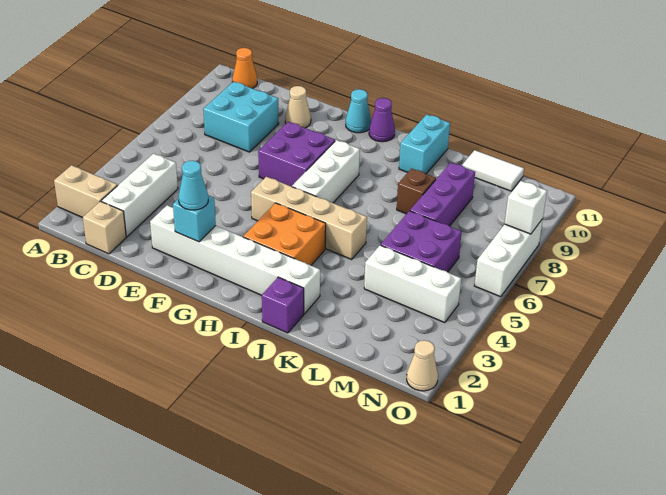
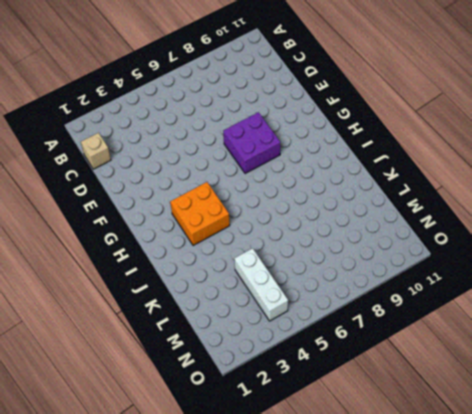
none -> tan 1x2 brick [54,165,118,218]
none -> orange 1x1 cone [232,48,257,88]
none -> white 1x3 brick [101,154,178,237]

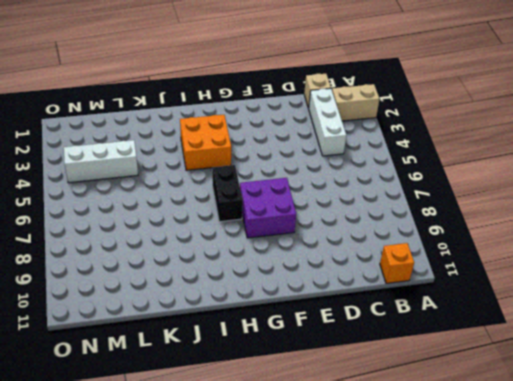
orange 1x1 brick [380,243,414,283] -> orange 1x1 cone [232,48,257,88]
black 1x2 brick [212,165,243,222] -> white 1x3 brick [292,140,360,203]
none -> cyan 2x2 brick [203,81,279,152]
none -> white 1x6 brick [150,205,320,314]
none -> tan 1x1 cone [285,86,311,128]

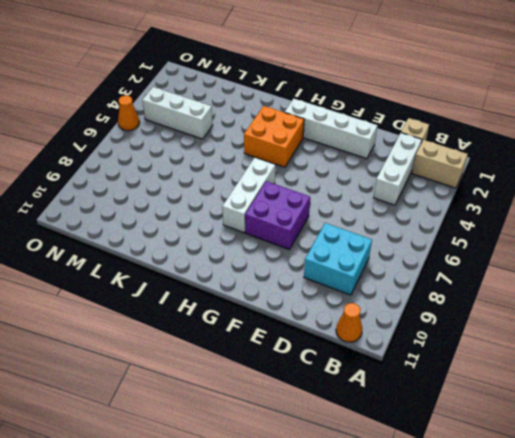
white 1x4 brick [285,99,377,159] -> white 1x6 brick [150,205,320,314]
orange 1x1 cone [118,95,140,131] -> none
none -> tan 1x1 cone [285,86,311,128]
none -> tan 1x4 brick [251,177,367,259]
none -> cyan 1x1 cone [346,89,371,133]

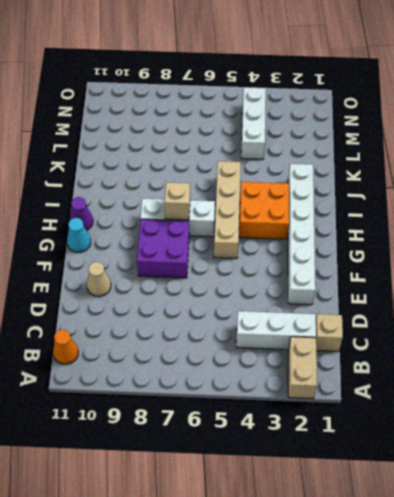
tan 1x1 brick [165,182,190,220] -> none
none -> cyan 2x2 brick [203,81,279,152]
none -> purple 1x1 brick [262,277,304,333]
none -> cyan 1x2 brick [399,114,450,174]

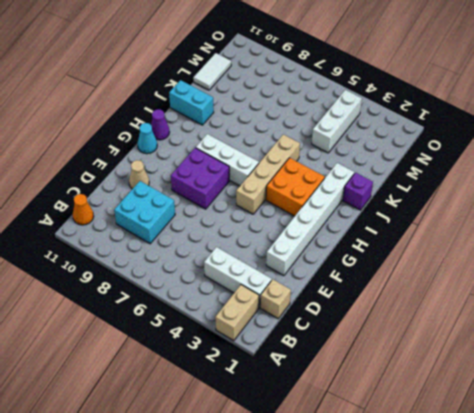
none -> brown 1x1 brick [397,169,436,214]
none -> purple 2x2 brick [381,211,462,272]
none -> purple 1x3 brick [410,163,475,226]

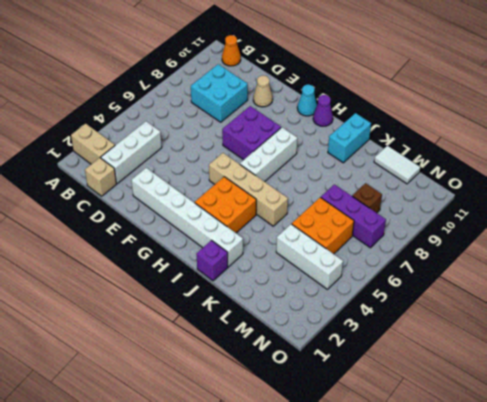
orange 2x2 brick [292,197,354,254] -> purple 2x2 brick [381,211,462,272]
purple 1x3 brick [321,184,386,248] -> purple 1x3 brick turned to [410,163,475,226]
brown 1x1 brick [352,183,382,213] -> brown 1x1 brick moved to [397,169,436,214]
none -> tan 1x1 cone [407,340,438,391]
none -> white 1x3 brick [474,219,543,297]
none -> cyan 1x1 brick [173,195,216,242]

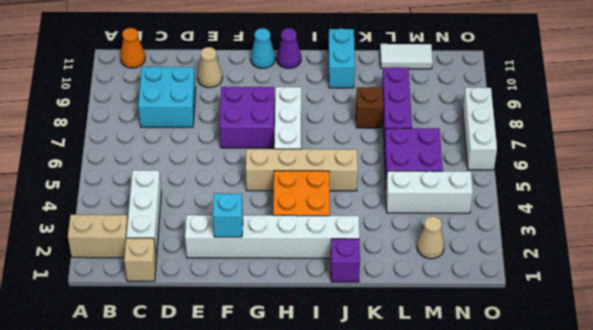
tan 1x1 cone [417,216,445,259] -> tan 1x1 cone moved to [407,340,438,391]
none -> white 1x1 brick [505,181,547,234]
none -> cyan 1x1 cone [178,161,208,210]

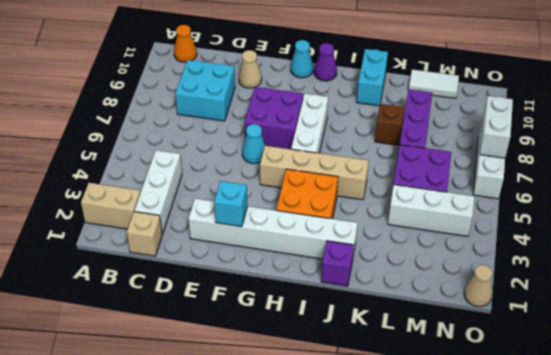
cyan 1x1 cone [242,124,265,163] -> cyan 1x1 cone moved to [178,161,208,210]
white 1x2 brick [480,96,513,158] -> white 1x1 brick [505,181,547,234]

